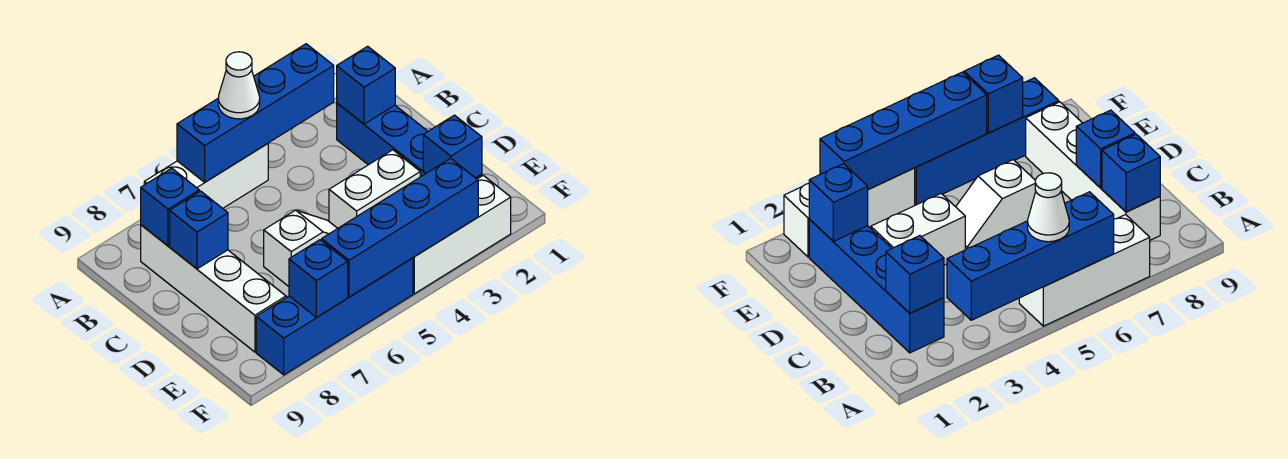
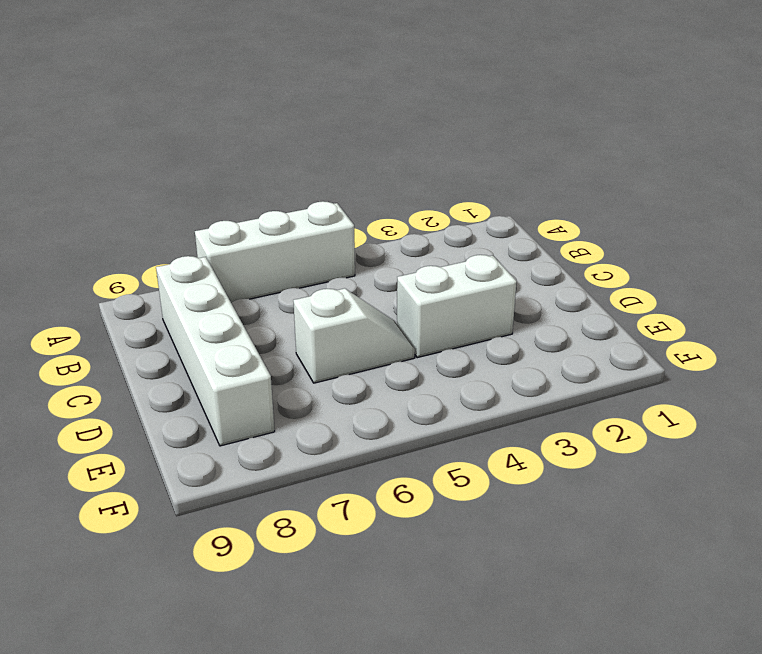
none -> blue 1x4 brick [337,103,482,179]
none -> white 1x3 brick [413,175,511,294]
none -> blue 1x4 brick [256,258,413,375]

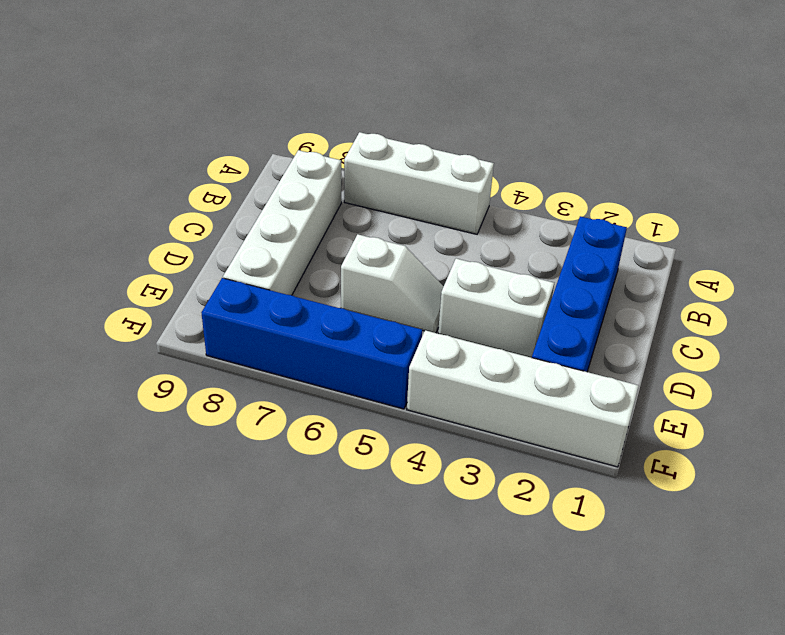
white 1x4 brick [407,330,639,467] -> white 1x3 brick [413,175,511,294]
none -> blue 1x4 brick [177,44,334,182]
none -> blue 1x1 brick [337,46,395,124]
none -> blue 1x1 brick [141,168,199,246]

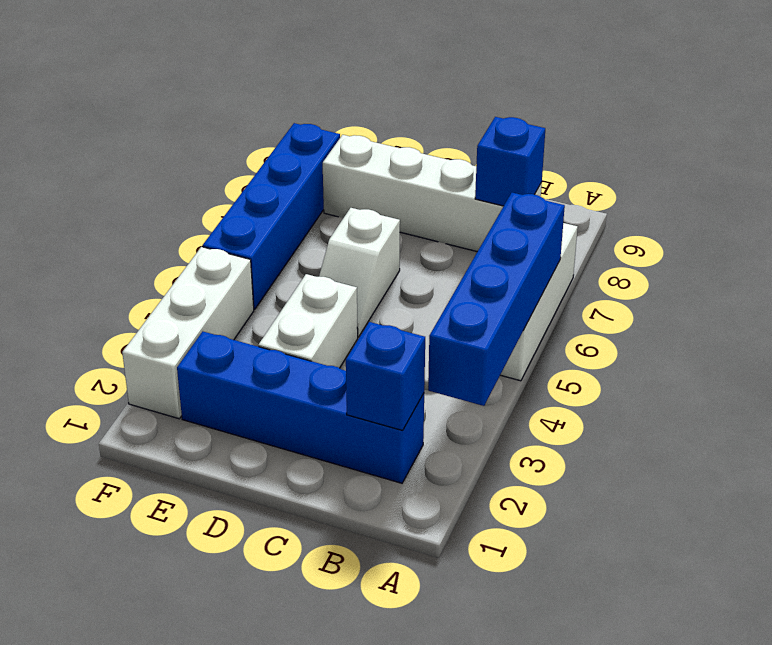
none -> blue 1x1 brick [170,191,228,269]
none -> blue 1x1 brick [423,115,482,178]
none -> blue 1x4 brick [322,158,478,297]

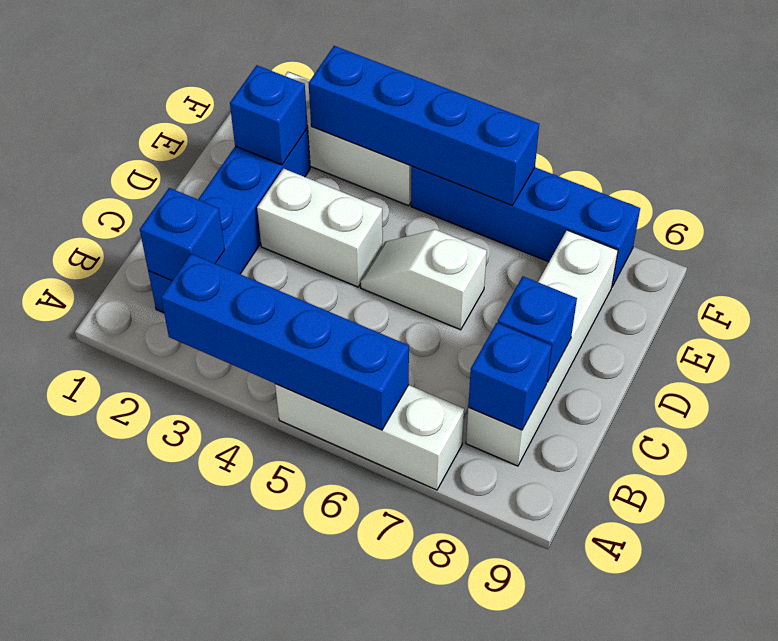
none -> blue 1x1 brick [289,240,348,317]
none -> white 1x1 cone [218,52,260,119]

